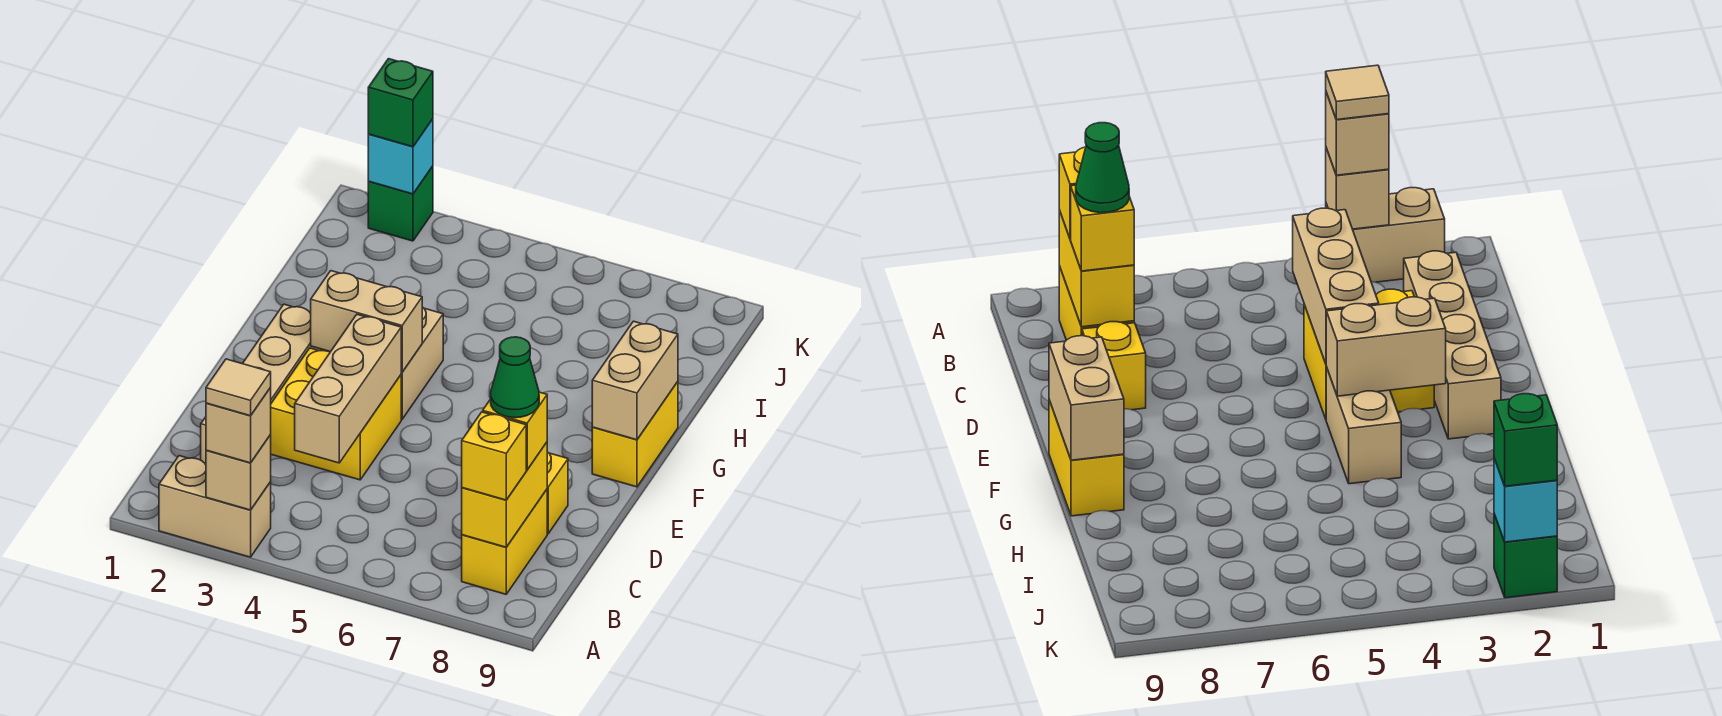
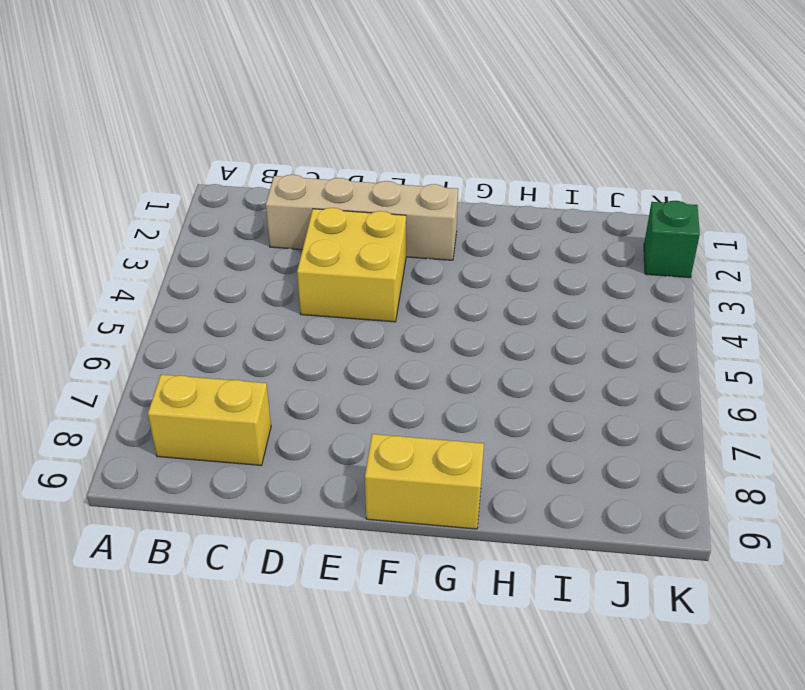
none -> tan 1x2 brick [159,456,271,557]
none -> yellow 1x1 brick [547,452,568,534]
none -> tan 1x2 brick [401,307,443,419]

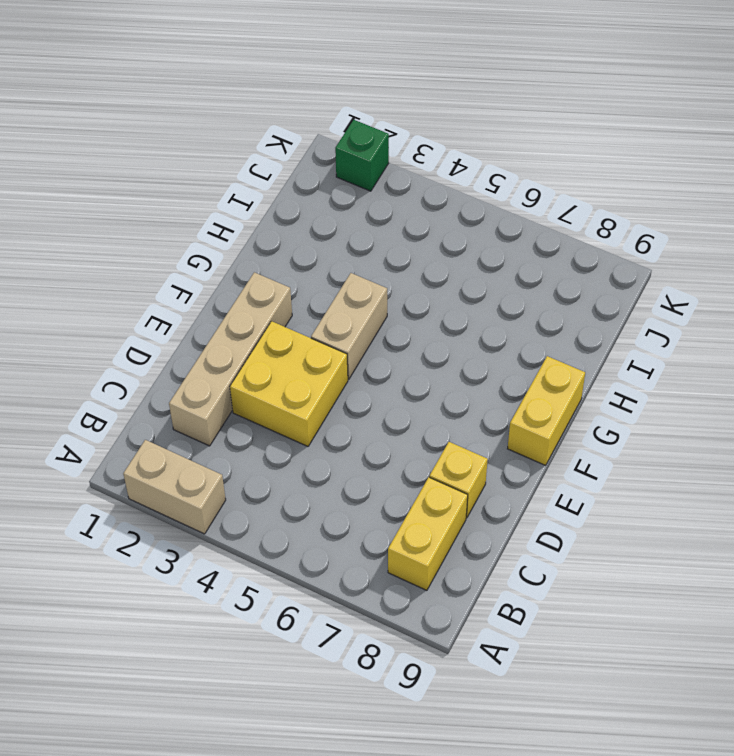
none -> tan 1x1 brick [206,435,271,510]
none -> yellow 1x2 brick [462,442,547,547]
none -> tan 1x3 brick [295,315,401,463]

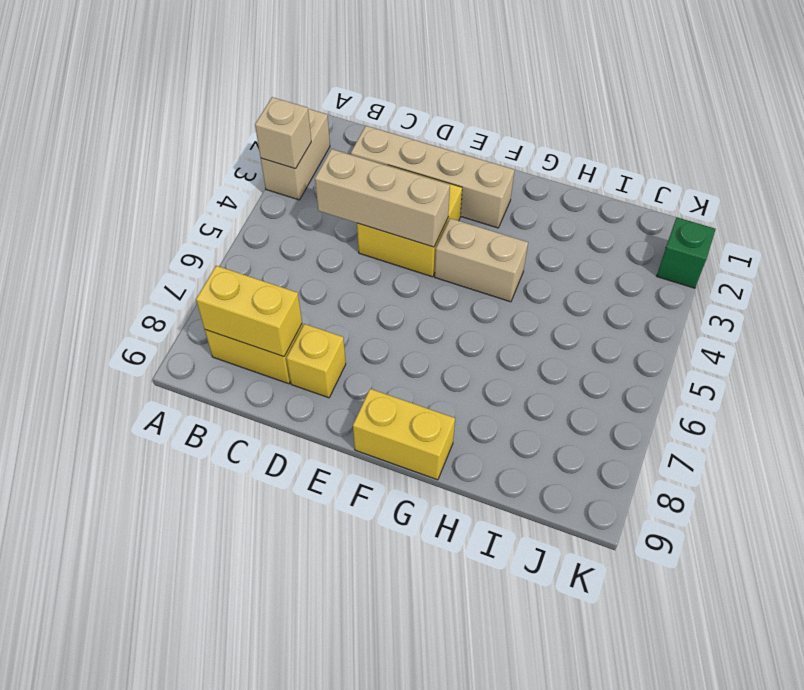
none -> tan 1x2 brick [311,271,422,372]
none -> tan 1x2 brick [592,321,678,440]
none -> cyan 1x1 brick [368,119,433,194]

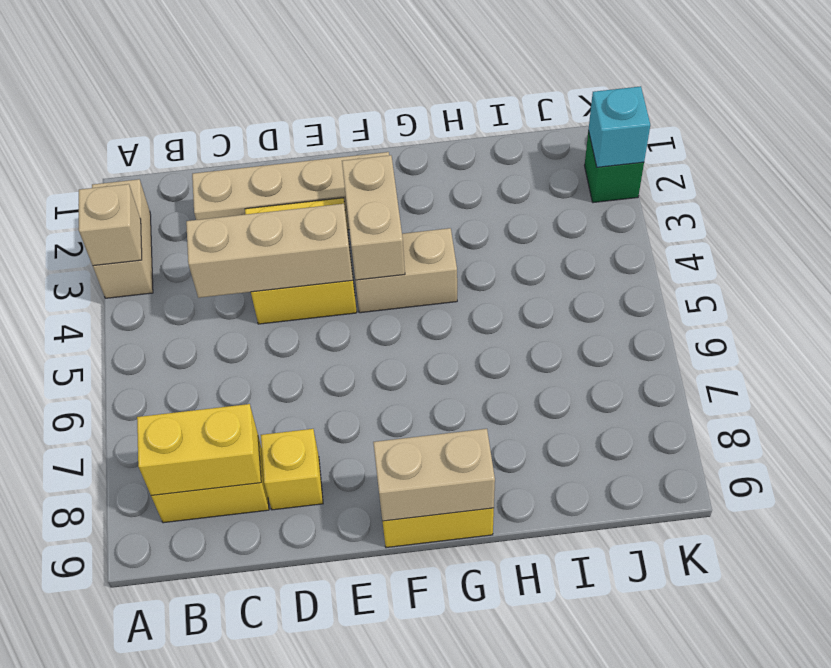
none -> tan 1x1 brick [206,388,271,463]
none -> yellow 1x1 brick [462,412,526,500]
none -> yellow 1x1 brick [483,392,547,470]

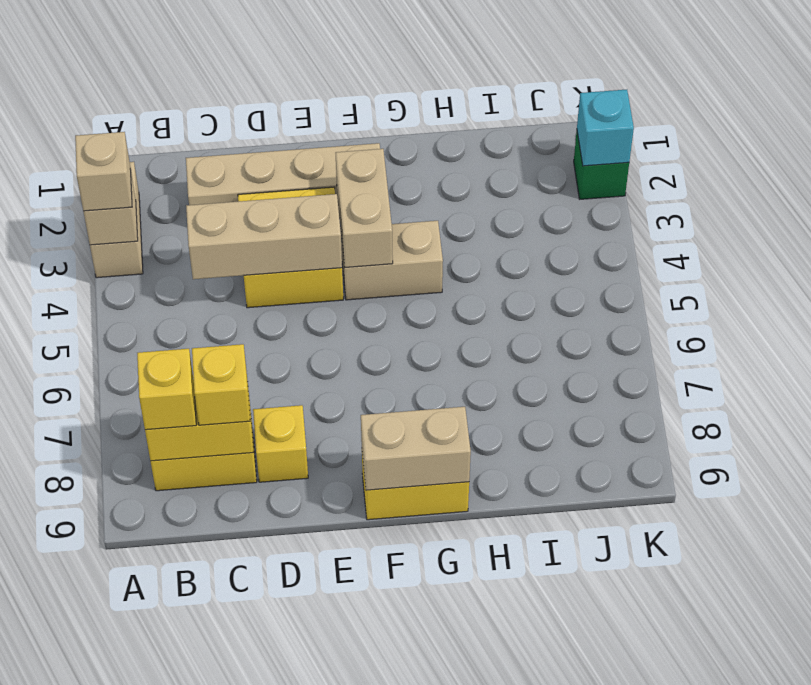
none -> green 1x1 brick [368,59,433,147]
none -> tan 1x1 tile [206,359,271,416]
none -> green 1x1 cone [491,337,539,418]

